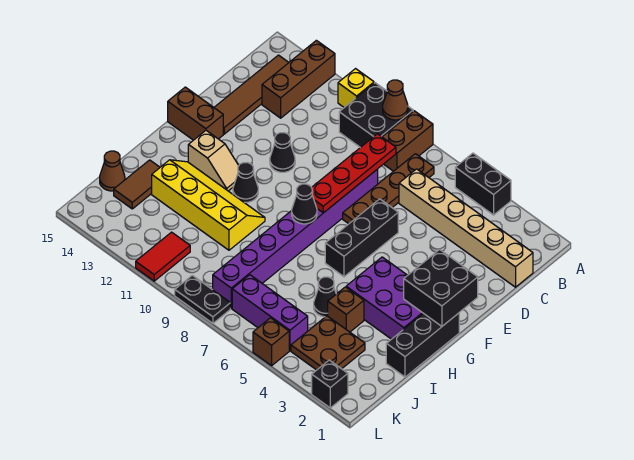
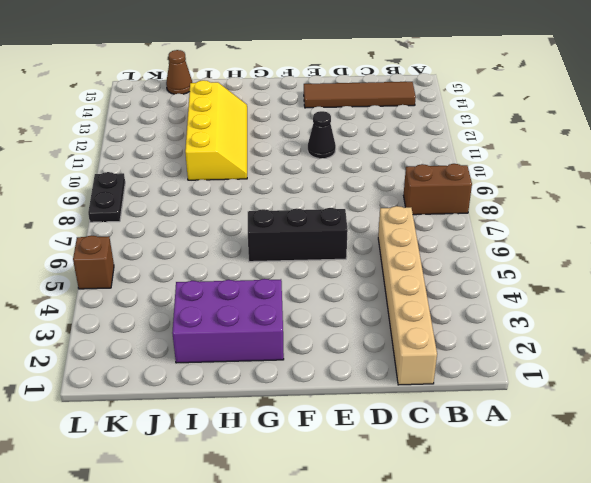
purple 2x3 brick [172,279,284,363] -> purple 2x3 brick turned to [346,257,423,339]
none -> black 1x2 brick [455,153,511,215]
none -> black 2x2 brick [339,83,413,148]
none -> yellow 1x1 brick [338,69,374,107]
none -> brown 1x3 brick [262,40,335,118]

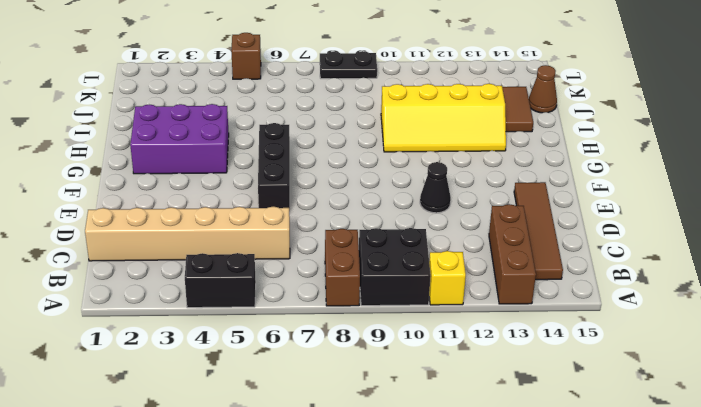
none -> brown 1x4 plate [343,154,434,224]
none -> purple 1x8 brick [213,169,378,308]
none -> brown 1x2 brick [168,87,223,140]
none -> black 1x3 brick [386,313,459,377]

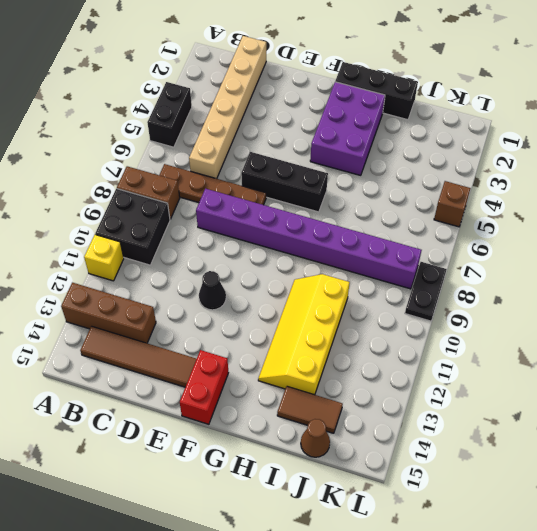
red 1x2 brick [180,350,228,424] -> brown 1x2 brick [168,87,223,140]
none -> black 1x1 cone [233,162,258,202]
none -> tan 1x2 slope [188,131,239,191]
none -> brown 1x1 brick [328,287,364,332]
none -> black 1x1 cone [314,277,336,317]

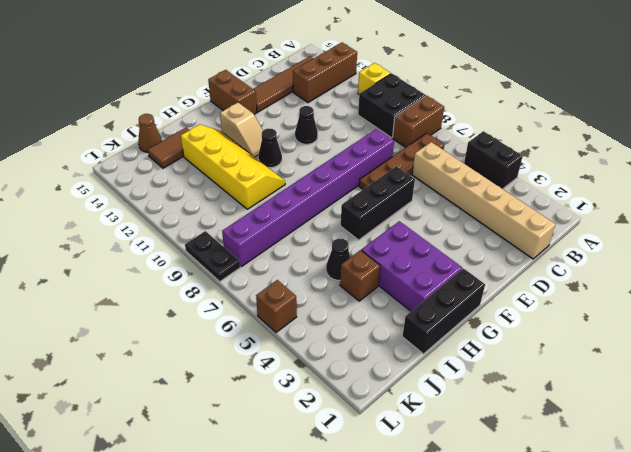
none -> brown 2x2 plate [291,316,365,370]
none -> purple 1x3 brick [232,275,308,351]
none -> red 1x2 tile [136,232,190,281]
none -> black 1x1 brick [312,360,348,408]

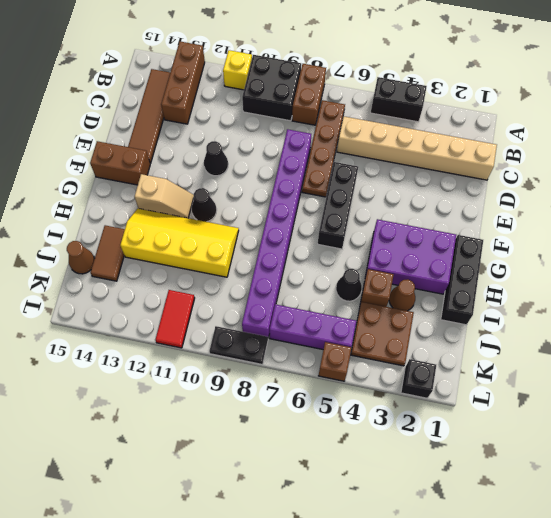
brown 1x1 cone [389,279,415,311] -> brown 1x1 cone moved to [383,80,408,120]
none -> red 1x4 plate [312,134,396,213]
none -> black 2x2 brick [404,250,478,326]
none -> black 1x1 cone [292,184,317,224]

